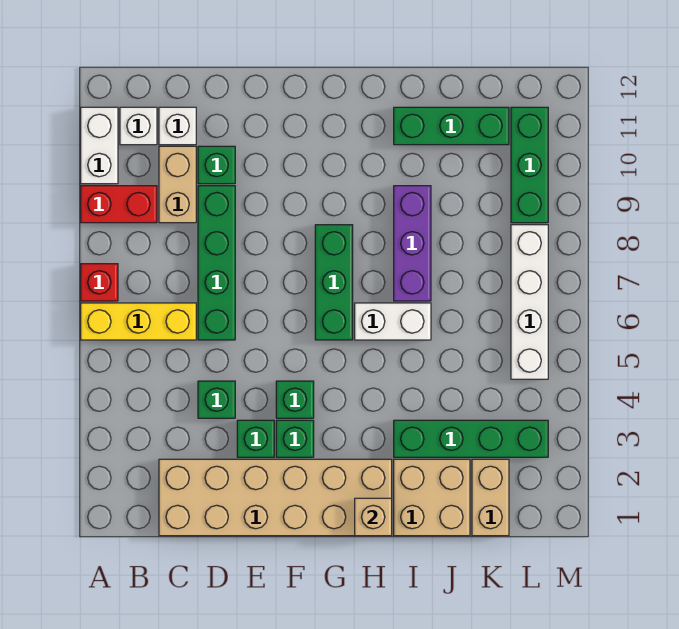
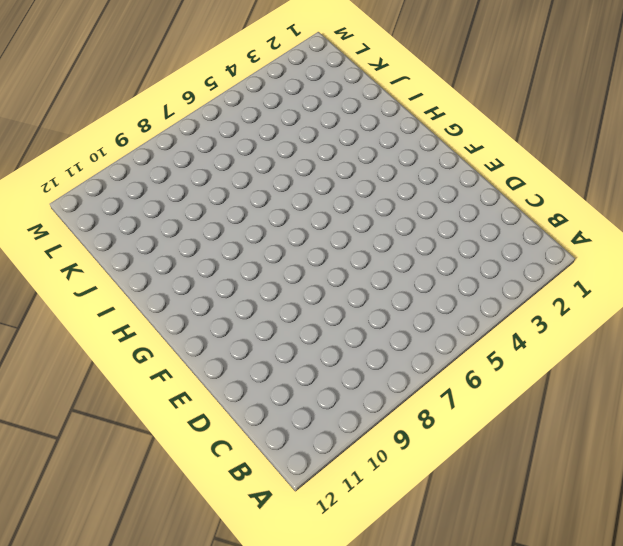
none -> yellow 1x3 brick [81,303,196,340]
none -> red 1x1 brick [81,264,118,301]
none -> red 1x2 brick [81,186,157,223]

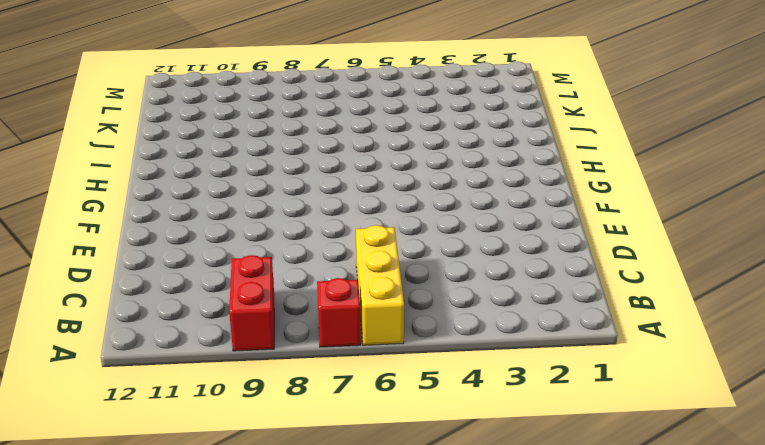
none -> white 1x2 brick [81,107,118,184]
none -> white 1x1 brick [120,107,157,145]
none -> tan 2x6 brick [159,459,392,536]

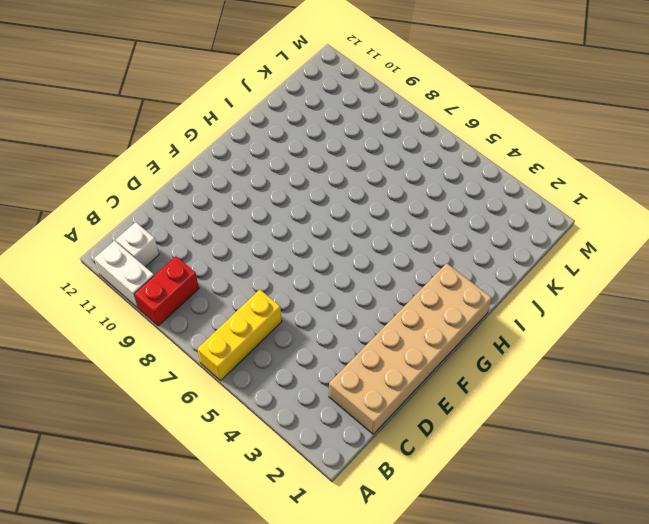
none -> red 1x1 brick [81,264,118,301]
none -> tan 1x2 brick [159,146,196,223]
none -> white 1x1 brick [159,107,196,145]

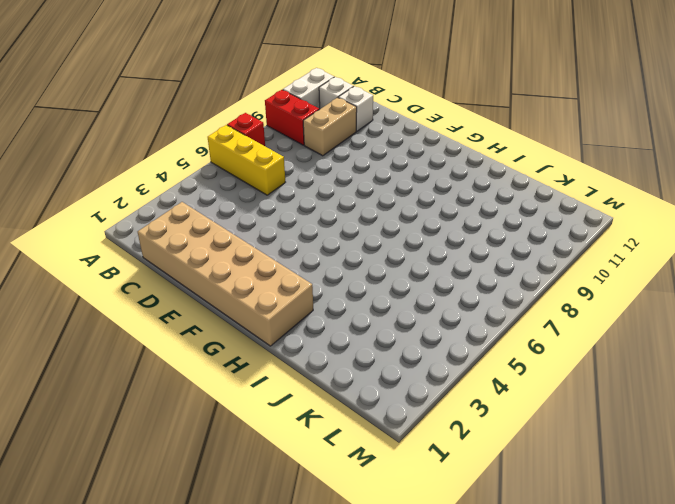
none -> green 1x1 brick [198,381,235,418]
none -> green 1x4 brick [198,186,235,340]
none -> green 1x1 brick [198,146,235,184]

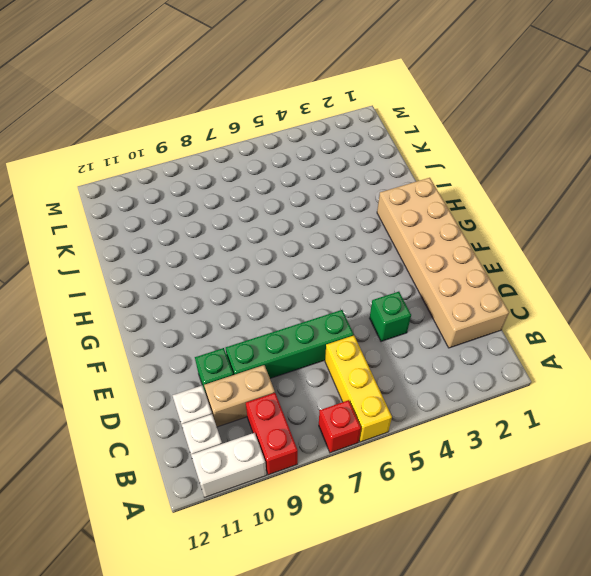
none -> green 1x1 brick [237,420,274,457]
none -> green 1x1 brick [276,420,314,457]
none -> green 1x1 brick [276,381,314,418]

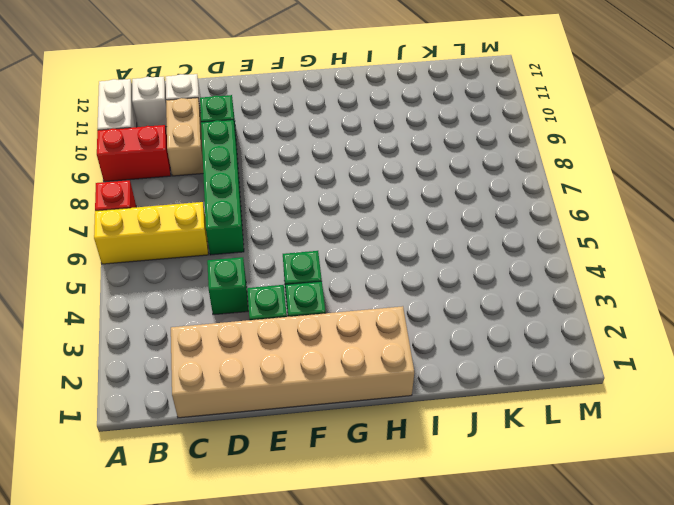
none -> green 1x3 brick [315,225,353,340]
none -> white 1x2 brick [355,303,431,340]
none -> tan 2x2 brick [394,459,470,536]

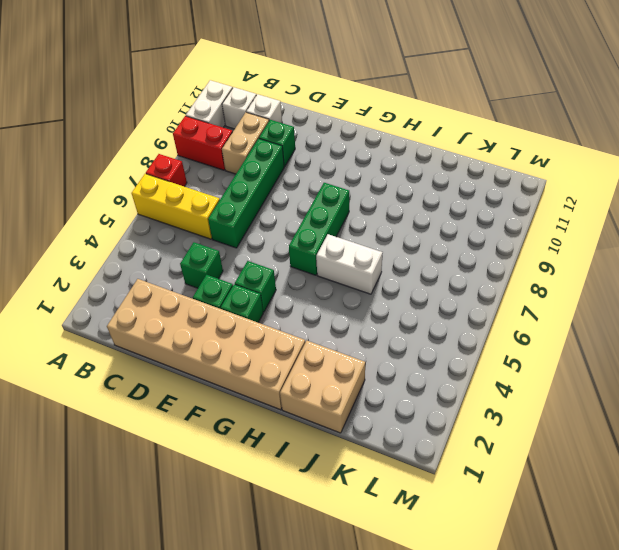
none -> green 1x4 brick [394,420,548,457]
none -> purple 1x3 brick [394,186,431,301]
none -> green 1x3 brick [394,107,509,145]

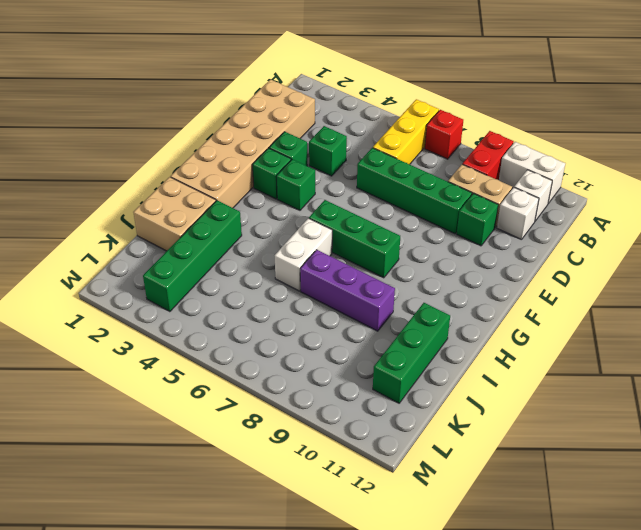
none -> tan 1x2 brick [472,459,509,536]
none -> white 1x4 brick [511,225,548,379]
none -> green 1x3 brick [511,107,548,223]

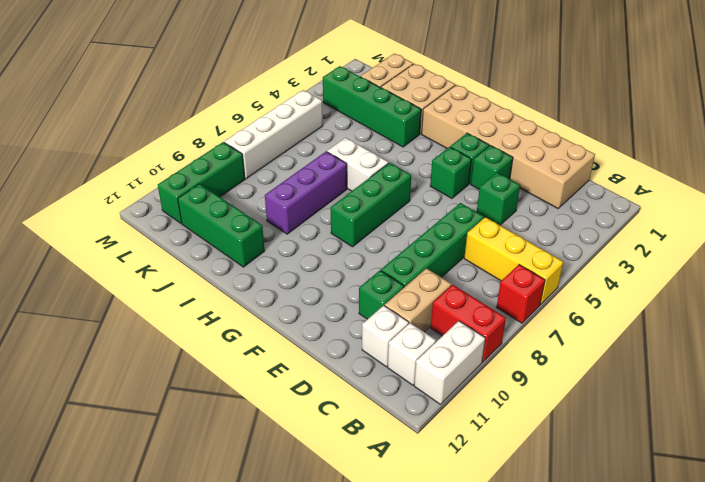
none -> tan 1x1 brick [355,498,392,536]

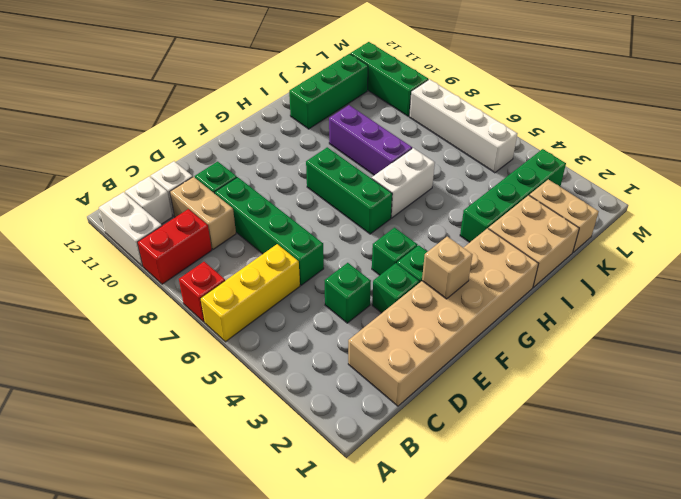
tan 1x1 brick [422,237,472,299] -> tan 1x1 brick moved to [355,498,392,536]

